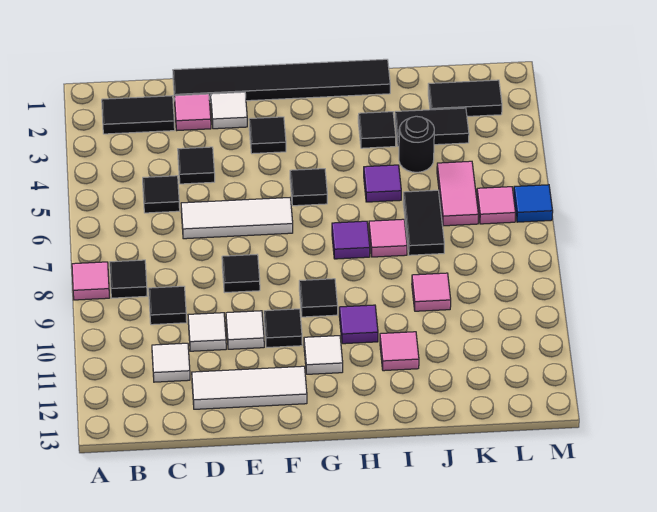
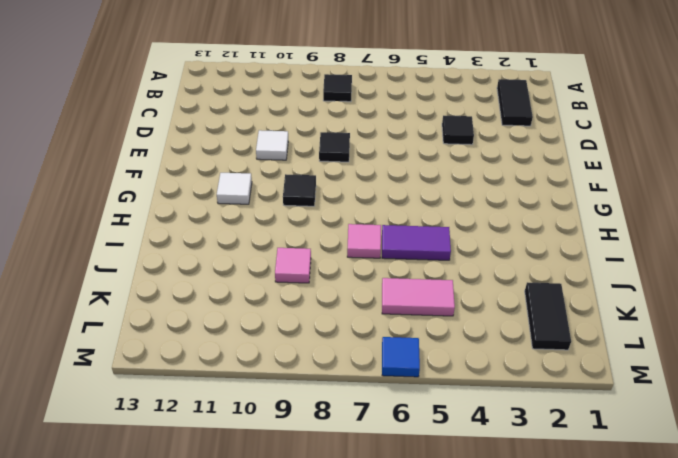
purple 1x2 tile [382,225,451,260] -> purple 1x1 tile [364,165,401,202]
none -> pink 1x1 tile [72,262,110,300]
none -> black 1x1 tile [143,176,180,213]
none -> black 1x1 tile [149,286,187,325]
none -> white 1x1 tile [152,343,190,382]

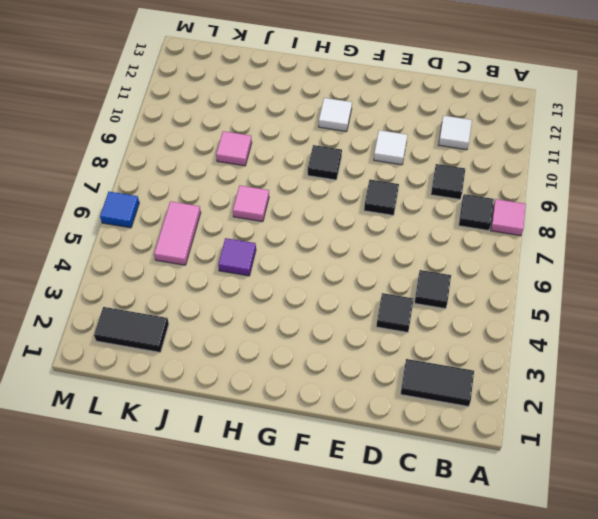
none -> black 1x6 tile [173,59,390,102]
none -> pink 1x1 tile [174,94,211,130]
none -> white 1x3 tile [181,198,293,239]
none -> white 1x1 tile [188,313,226,351]

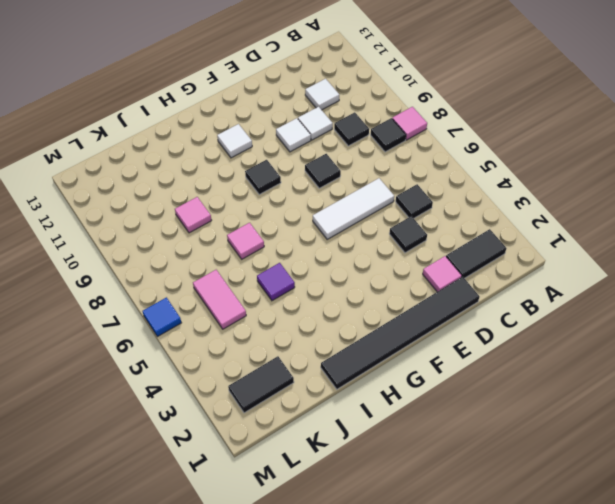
none -> white 1x3 tile [192,366,307,409]
none -> white 1x1 tile [211,92,247,129]
none -> black 1x1 tile [249,117,286,154]
none -> black 1x1 tile [264,309,302,348]

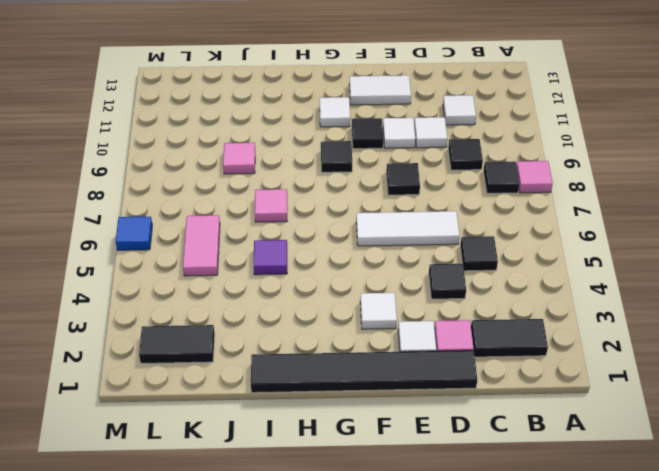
white 1x2 tile [349,75,411,105] -> white 1x3 tile [192,366,307,409]
white 1x1 tile [360,293,397,329] -> black 1x1 tile [249,117,286,154]
none -> black 1x1 tile [290,169,327,206]
none -> purple 1x1 tile [332,221,370,259]
none -> purple 1x1 tile [339,305,378,344]
none -> black 1x1 tile [358,112,396,148]

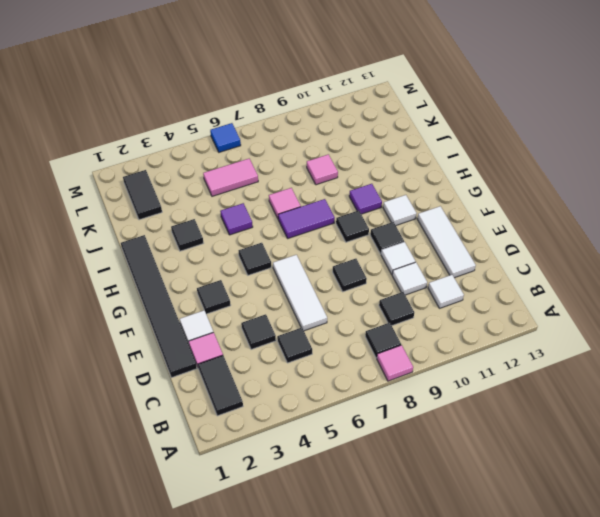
purple 1x2 tile [278,199,335,238] -> purple 1x1 tile [332,221,370,259]
none -> pink 1x1 tile [380,332,419,371]
none -> black 1x2 tile [395,108,469,146]
none -> black 1x1 round brick [399,116,434,172]
none -> black 1x2 tile [403,190,444,255]

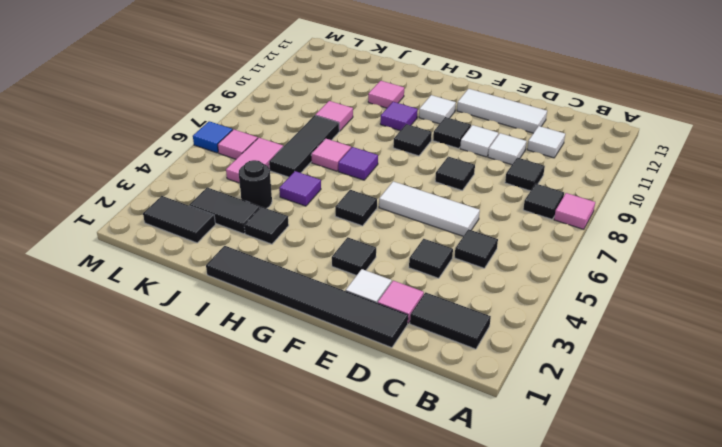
black 1x3 tile [269,115,339,177] -> black 1x2 tile [403,190,444,255]

